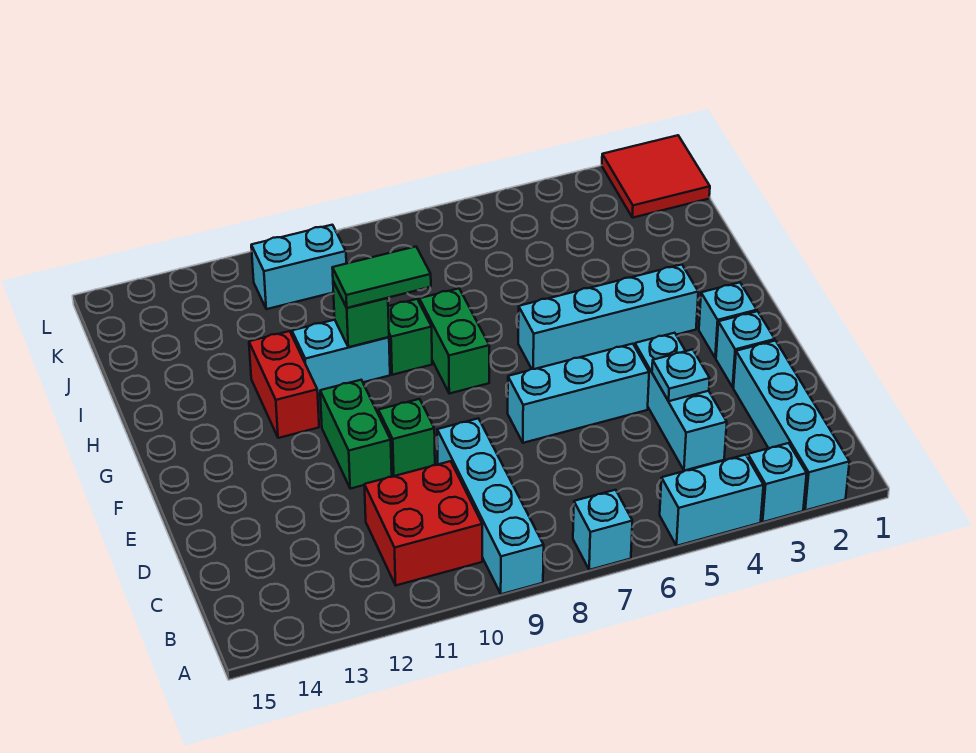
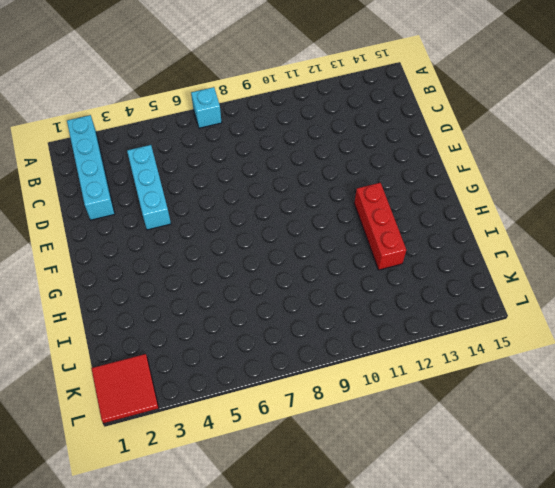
red 1x3 brick [354,183,406,270] -> red 1x2 brick [249,331,319,438]
none -> cyan 1x1 brick [748,443,807,522]
none -> cyan 1x2 brick [660,455,764,546]
none -> cyan 1x4 brick [437,418,544,594]

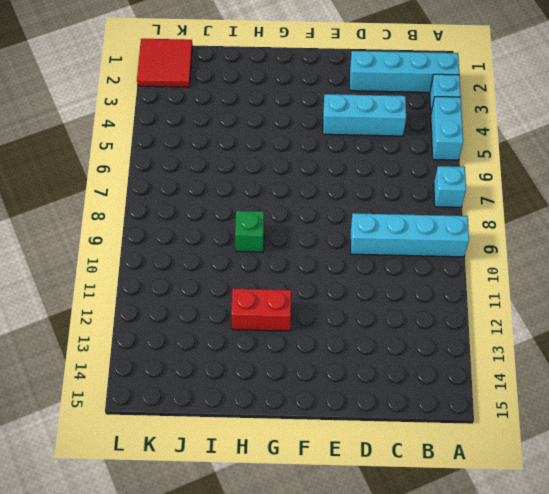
none -> red 2x2 brick [364,461,482,585]
none -> cyan 1x1 brick [716,311,775,387]
none -> cyan 1x3 brick [508,344,649,443]

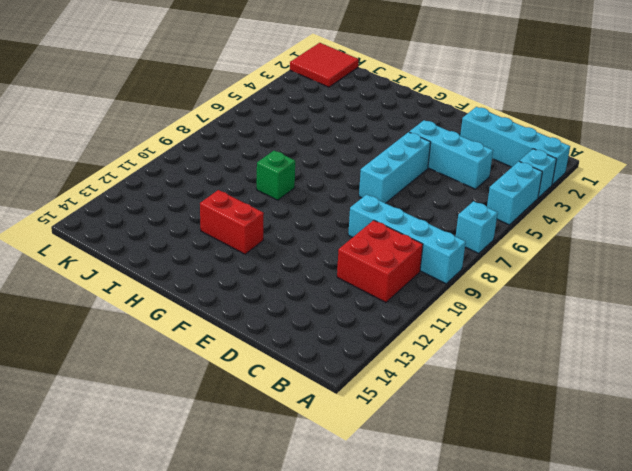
none -> cyan 1x1 brick [716,311,775,387]
none -> green 1x1 brick [378,399,435,476]
none -> green 1x2 brick [320,380,392,489]

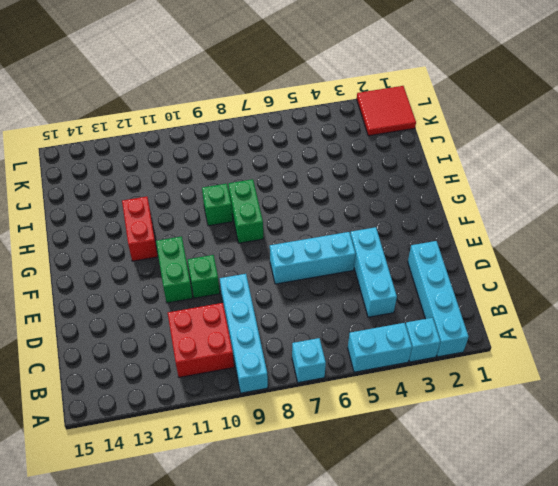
none -> cyan 1x1 brick [716,311,775,387]
none -> cyan 1x1 brick [699,283,757,358]
none -> cyan 1x4 brick [518,265,698,369]

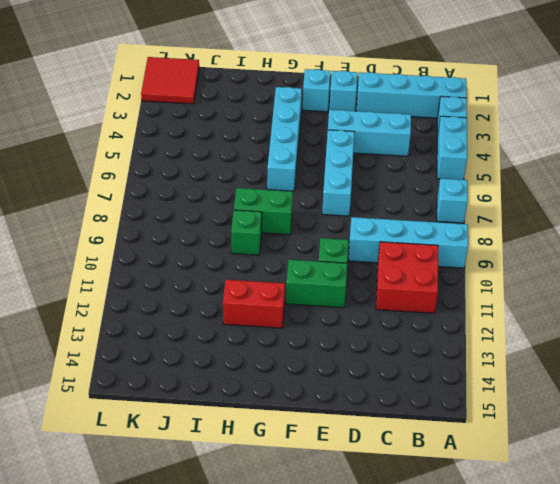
none -> cyan 1x2 brick [292,320,390,394]
none -> cyan 1x2 brick [251,225,346,309]
none -> cyan 1x1 plate [652,349,710,401]

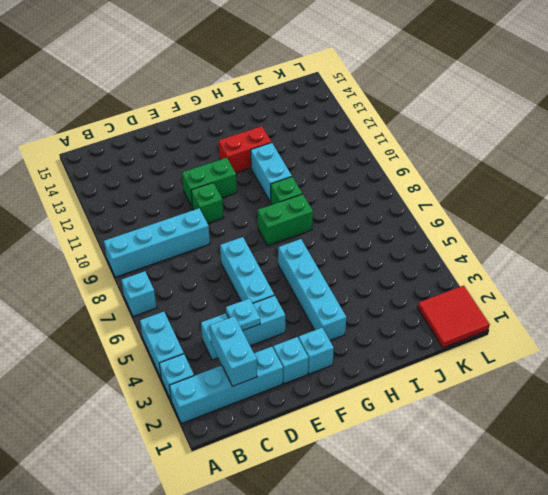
cyan 1x2 brick [210,316,257,386] -> cyan 1x2 brick moved to [251,225,346,309]
none -> red 2x2 brick [364,461,482,585]
none -> green 1x1 brick [333,281,389,347]
none -> green 1x2 tile [332,247,431,308]

